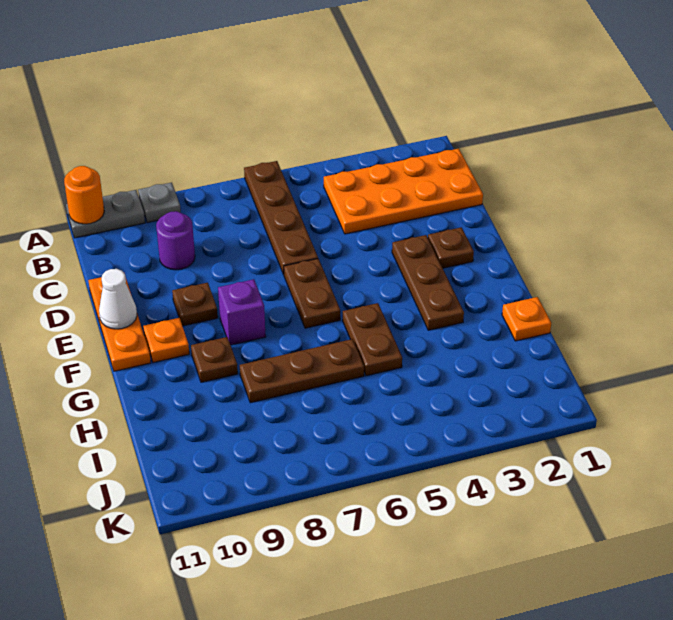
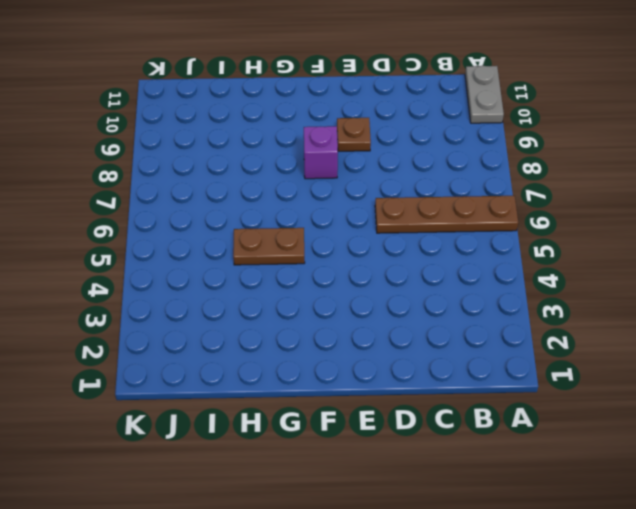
none -> grey 1x1 plate [138,183,181,223]
none -> orange 2x4 plate [324,149,483,234]
none -> purple 1x1 round brick [156,211,195,270]

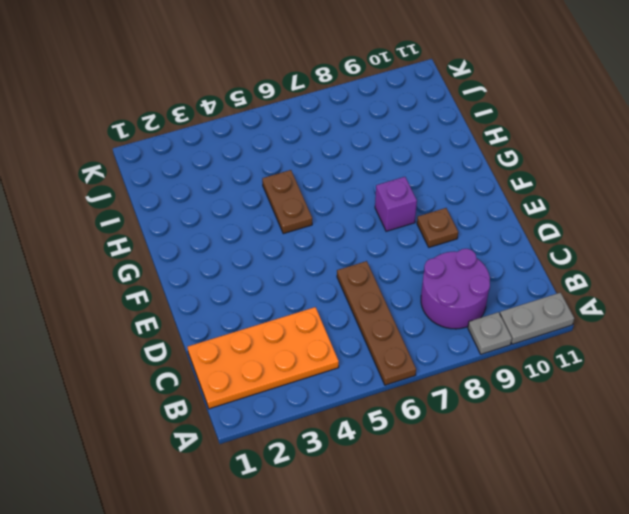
purple 2x2 round brick [421,249,490,329] -> purple 1x1 round brick [156,211,195,270]
none -> orange 1x3 plate [88,277,151,371]
none -> brown 1x1 plate [428,227,474,268]
none -> brown 1x3 plate [392,235,464,330]

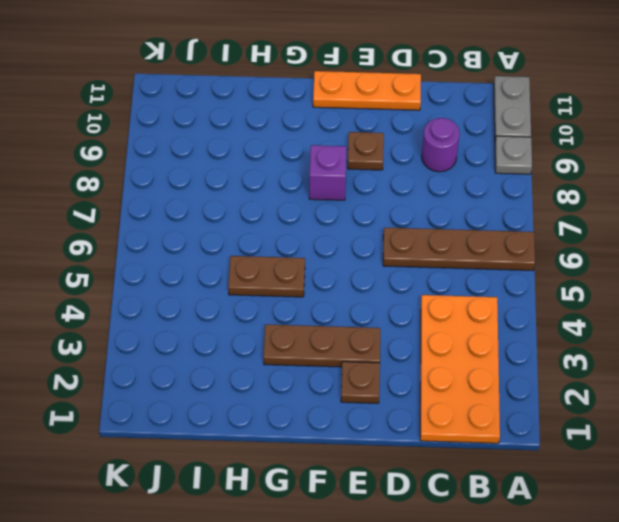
none -> brown 1x2 plate [284,259,340,328]
none -> orange 1x1 plate [143,318,189,363]
none -> brown 1x1 plate [191,337,238,382]

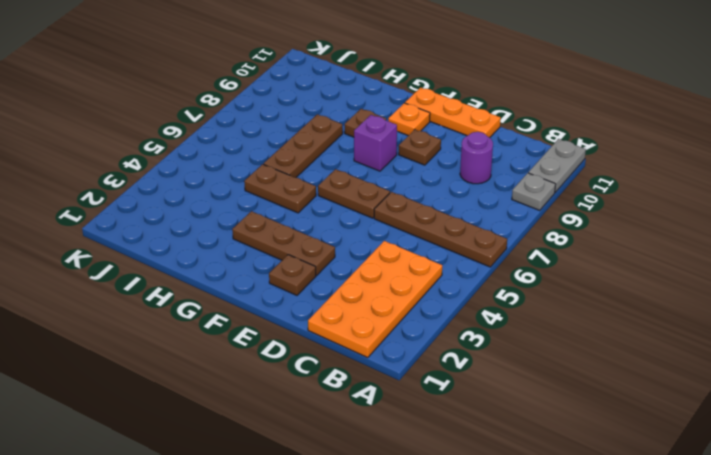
none -> orange 1x1 plate [502,297,551,341]
none -> orange 1x1 round brick [64,166,104,224]
none -> white 1x1 cone [99,269,137,329]

